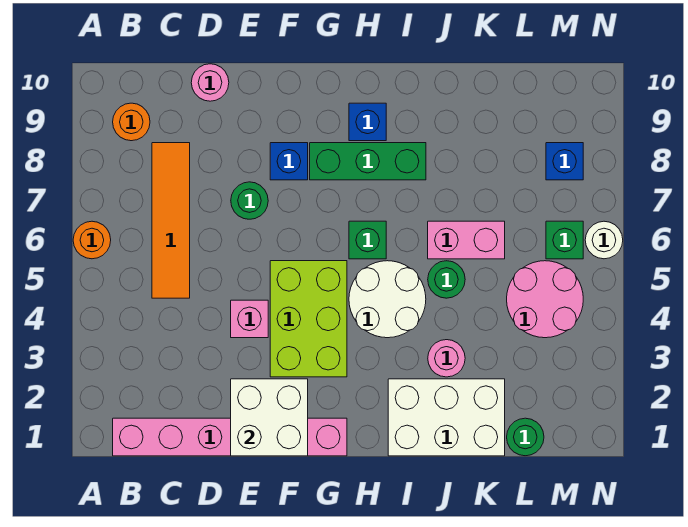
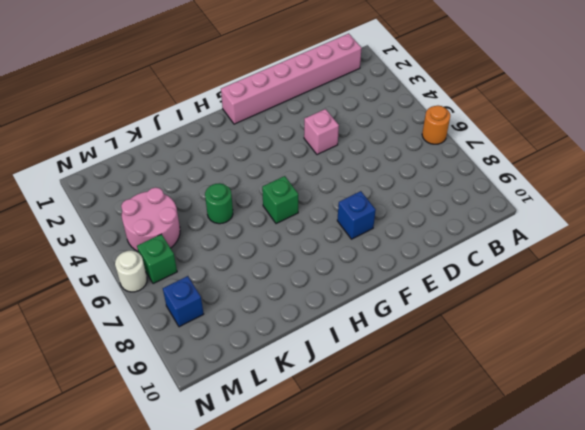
none -> orange 1x1 round brick [113,103,150,141]
none -> orange 1x4 tile [152,143,190,298]
none -> pink 1x1 round brick [191,64,229,101]

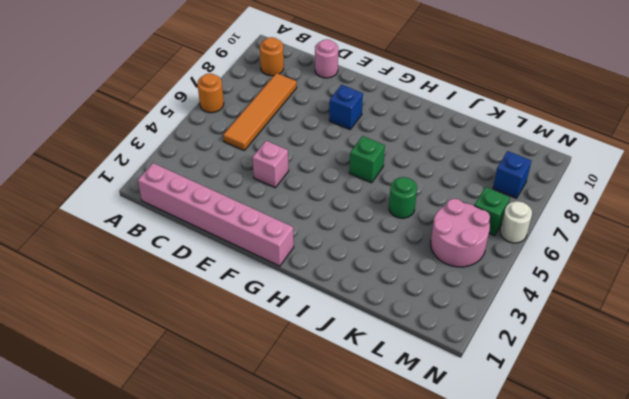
none -> green 1x1 round brick [231,182,268,219]
none -> lime 2x3 brick [270,261,347,377]
none -> green 1x3 brick [310,143,426,180]

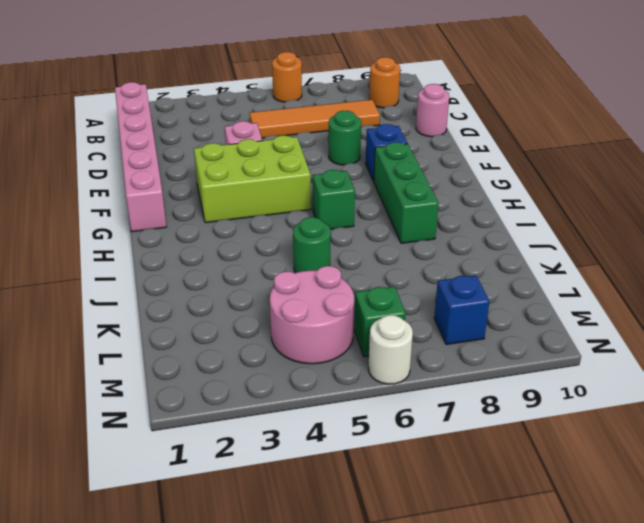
none -> white 2x2 round brick [349,261,426,338]
none -> blue 1x1 brick [349,103,386,141]
none -> white 2x3 brick [388,379,505,456]

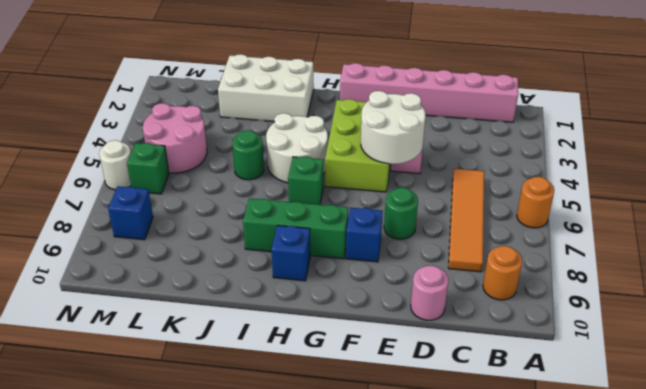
white 2x2 round brick [361,91,426,164] -> none
none -> pink 1x1 round brick [428,340,465,377]
none -> pink 1x2 brick [428,221,505,259]
none -> green 1x1 round brick [507,418,544,456]

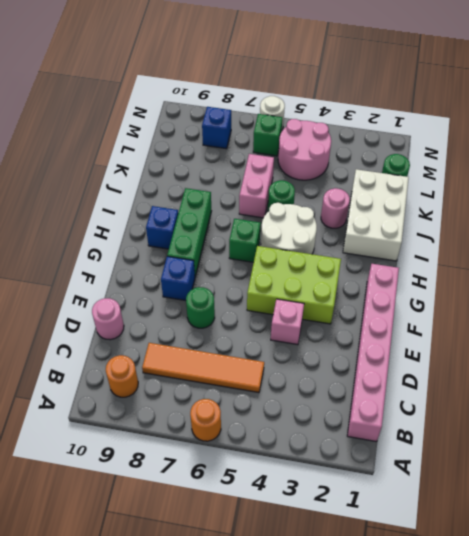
none -> white 2x2 brick [231,379,308,456]

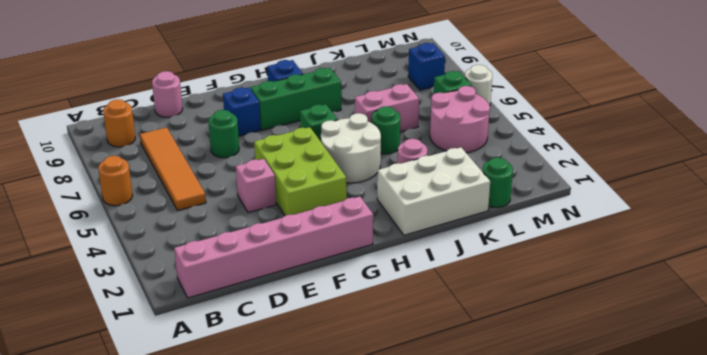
none -> white 2x2 brick [231,379,308,456]

